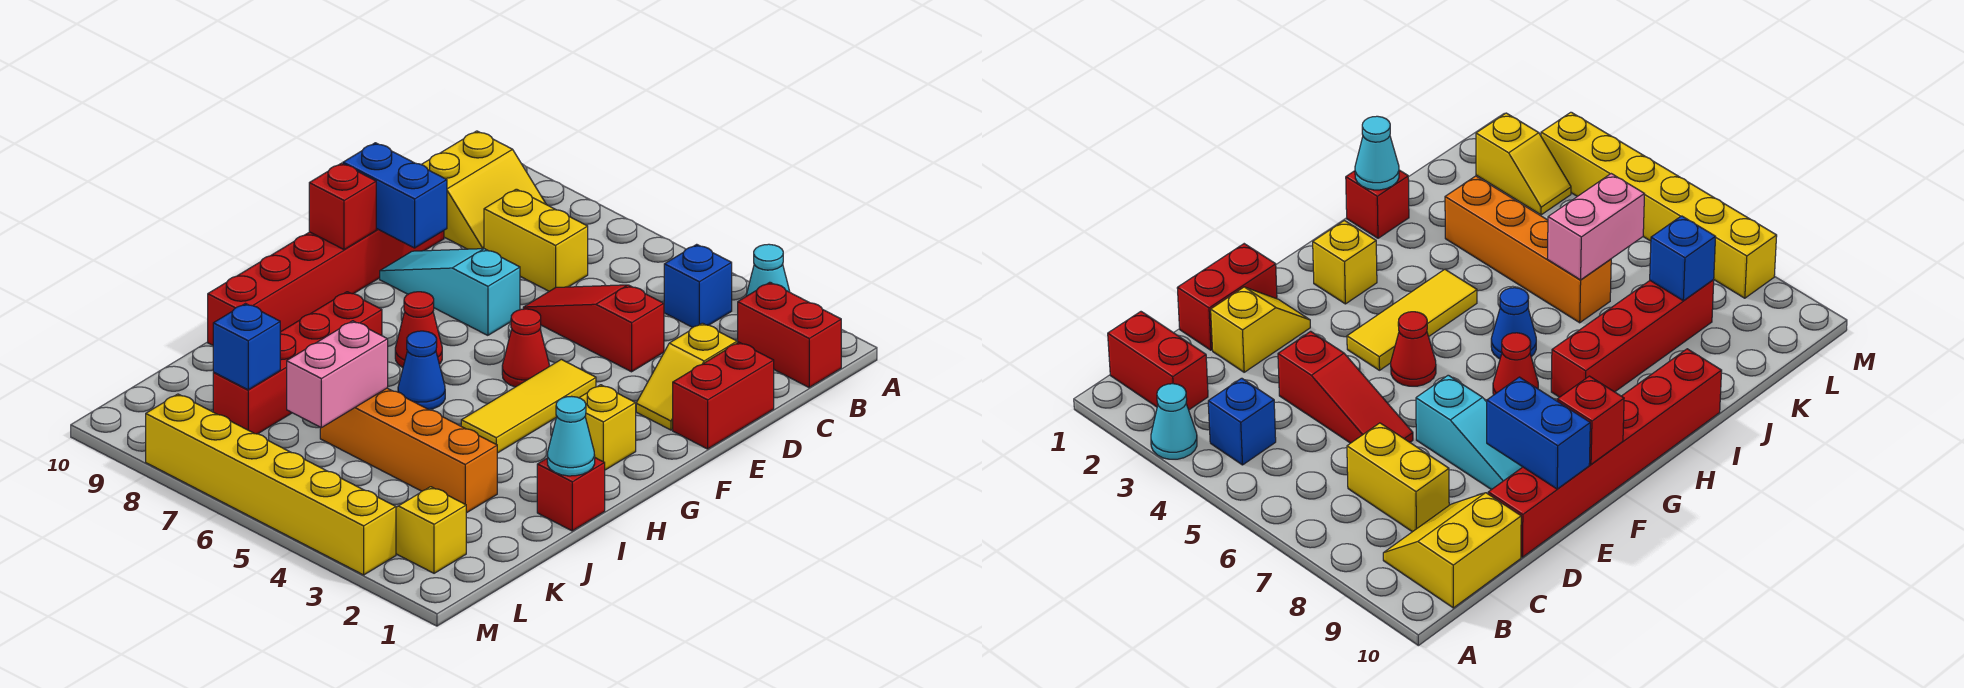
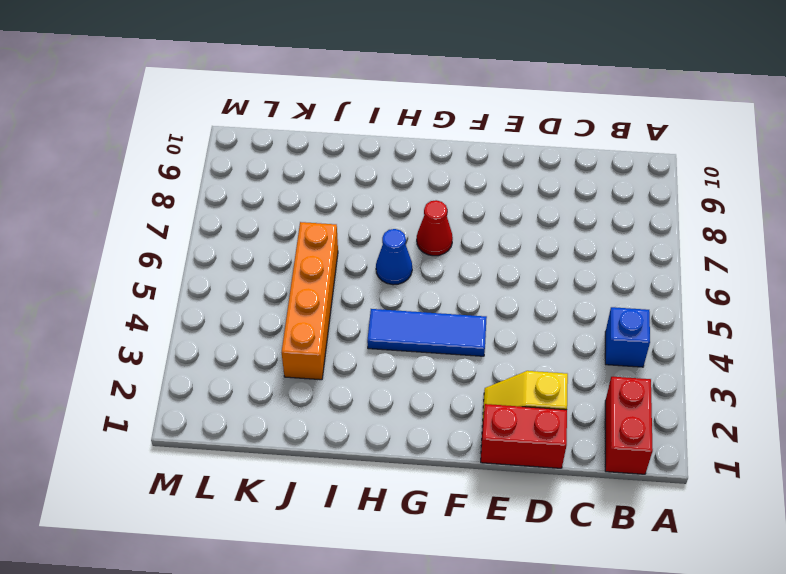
blue 1x3 tile [367,309,487,356] -> yellow 1x3 tile [461,359,596,453]
none -> cyan 1x1 cone [746,244,790,296]
none -> yellow 2x2 slope [421,131,546,249]
none -> yellow 1x2 brick [484,189,588,291]

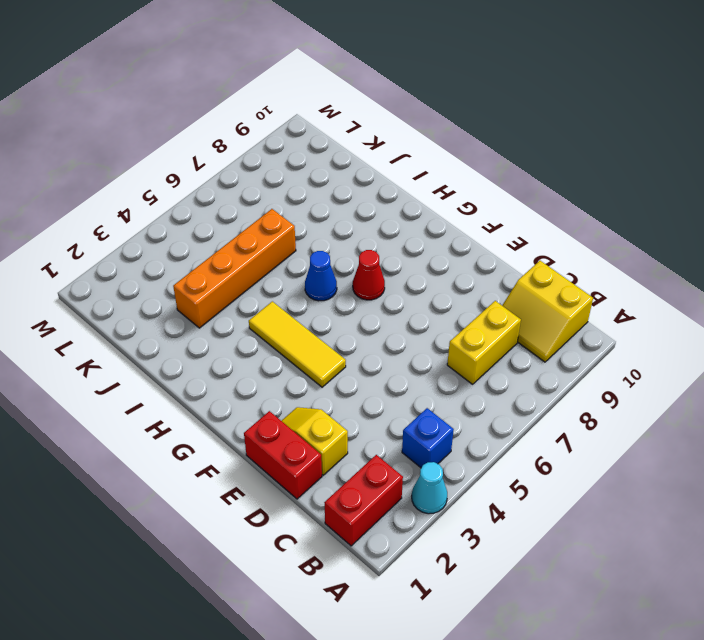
none -> red 1x3 slope [523,285,664,372]
none -> red 1x6 brick [208,229,444,345]
none -> cyan 1x3 slope [380,249,520,335]

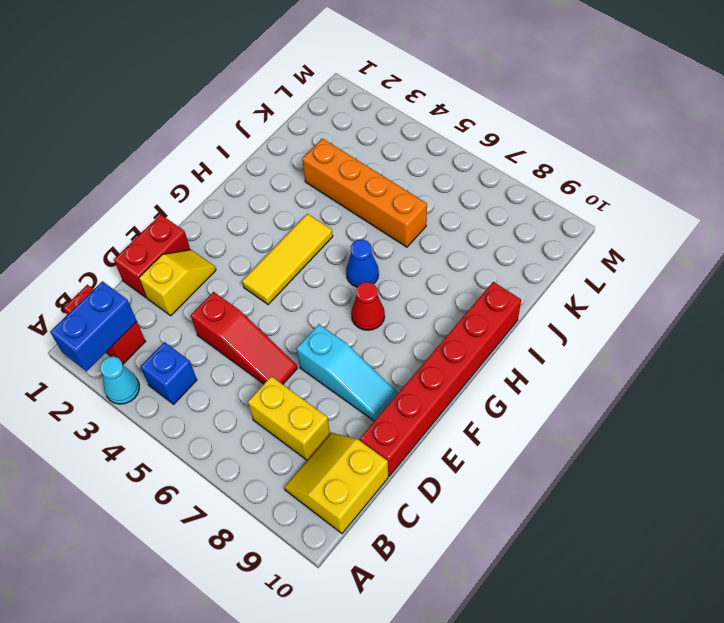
blue 1x2 brick [50,281,137,372] -> blue 1x2 brick turned to [343,143,447,248]
none -> red 1x1 cone [502,309,549,387]
none -> yellow 1x1 brick [579,385,636,470]
none -> red 1x4 brick [213,292,382,434]

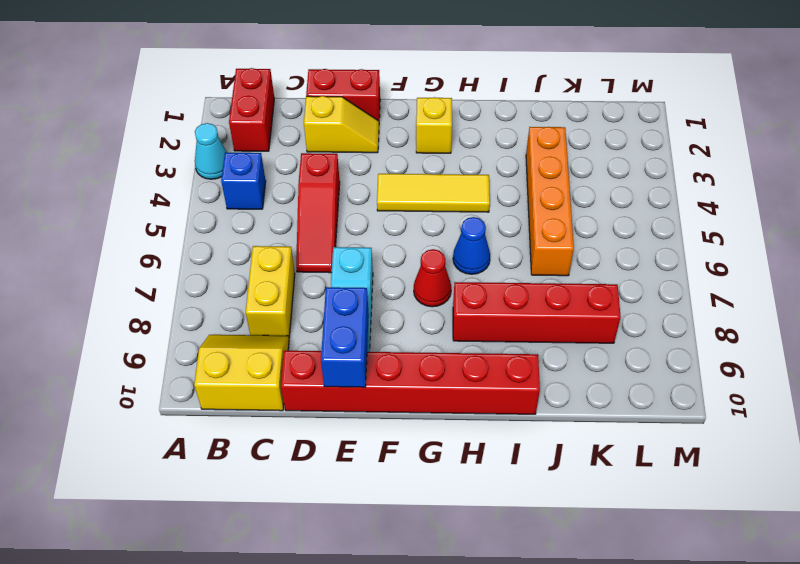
none -> red 1x1 cone [502,309,549,387]
none -> red 1x1 brick [537,458,605,531]
none -> yellow 1x2 slope [396,487,466,573]

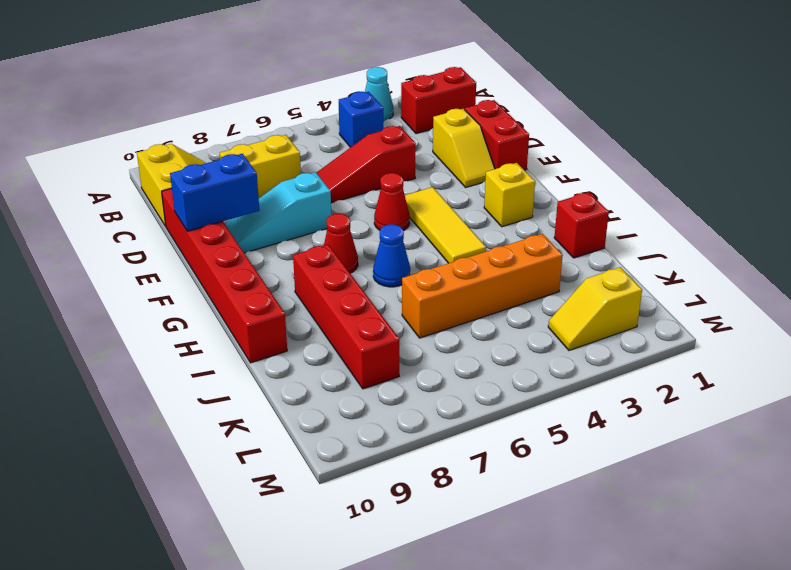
none -> yellow 1x6 brick [146,394,396,575]
none -> red 1x1 brick [309,163,376,250]
none -> cyan 1x1 cone [547,396,595,476]

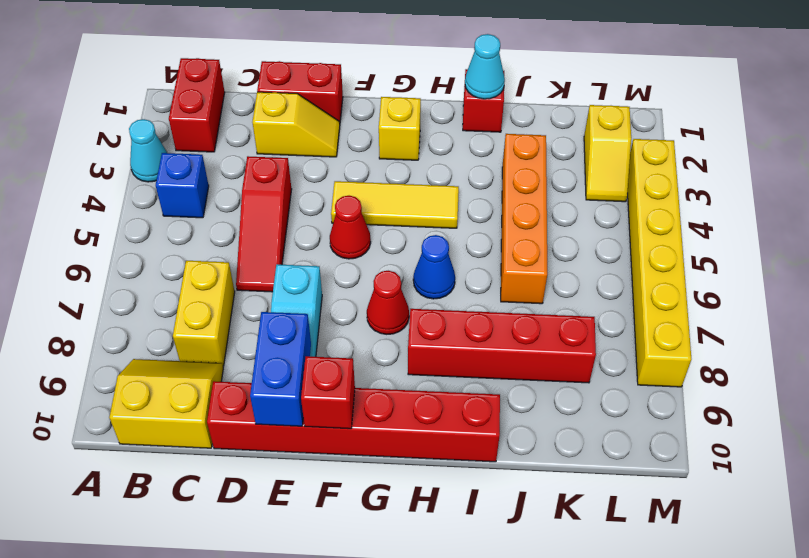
none -> pink 1x2 brick [287,321,388,428]
none -> blue 1x1 brick [213,304,280,390]

